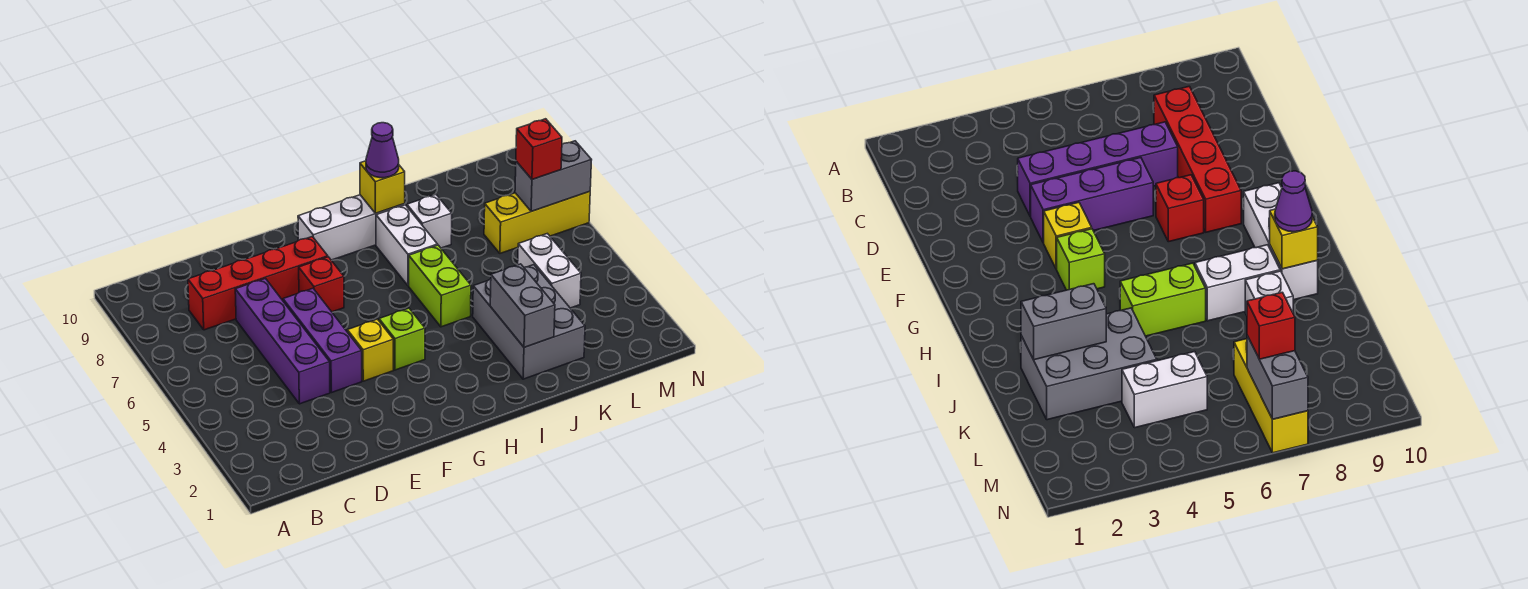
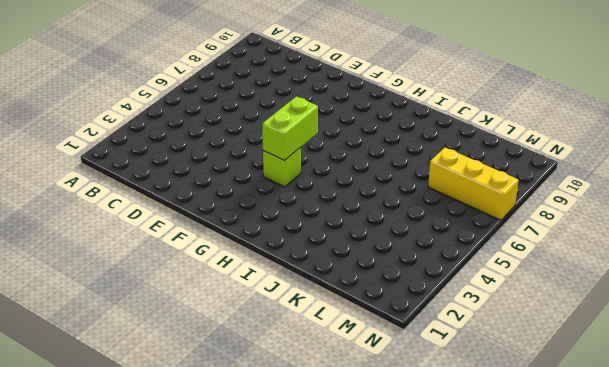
lime 1x2 brick [262,96,318,161] -> lime 1x2 brick moved to [409,245,471,327]
none -> red 1x4 brick [188,237,328,330]
none -> purple 1x4 brick [235,279,330,404]
none -> purple 1x3 brick [283,288,362,393]

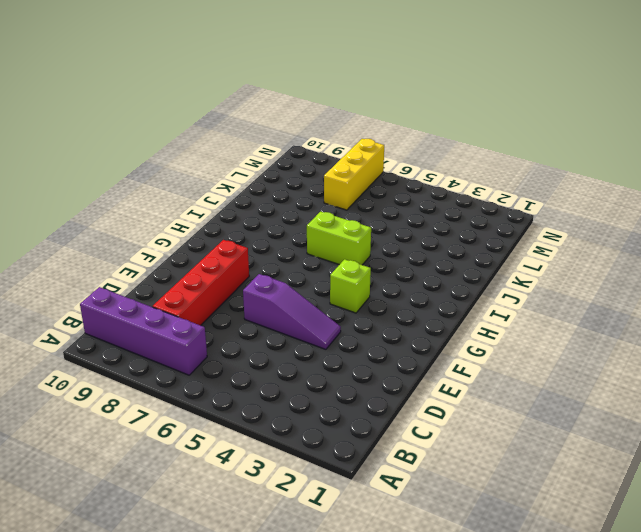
purple 1x4 brick [80,287,207,375] -> purple 1x4 brick moved to [235,279,330,404]
purple 1x3 slope [243,274,341,349] -> purple 1x3 brick [283,288,362,393]
none -> yellow 1x1 brick [347,319,393,381]
none -> red 1x1 brick [299,257,344,312]
none -> white 1x3 brick [298,195,405,260]

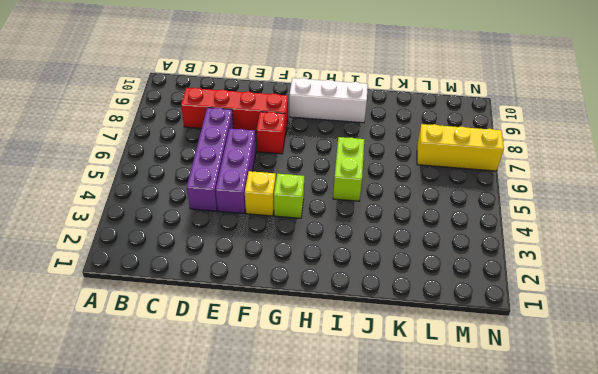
none -> white 1x2 brick [376,205,438,285]
none -> grey 2x3 brick [473,265,585,379]
none -> white 1x1 brick [407,195,452,248]

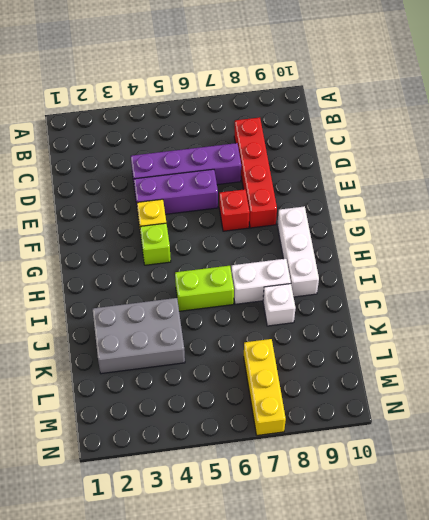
none -> white 1x2 brick [518,234,581,308]
none -> yellow 1x1 brick [360,161,405,213]
none -> grey 1x2 brick [490,264,555,347]

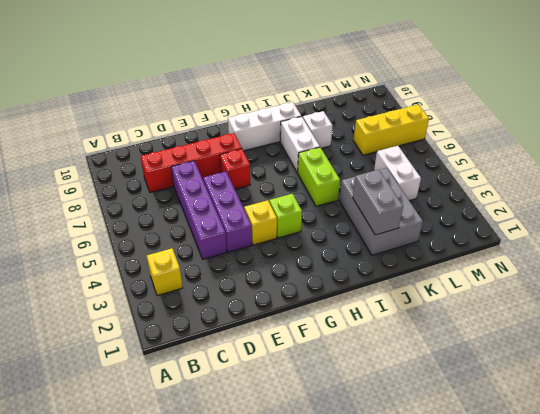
yellow 1x1 brick [147,248,183,296] -> yellow 1x1 brick moved to [360,161,405,213]
none -> grey 1x2 brick [515,141,591,211]
none -> purple 1x1 cone [366,123,399,178]
none -> red 1x1 brick [516,119,562,179]

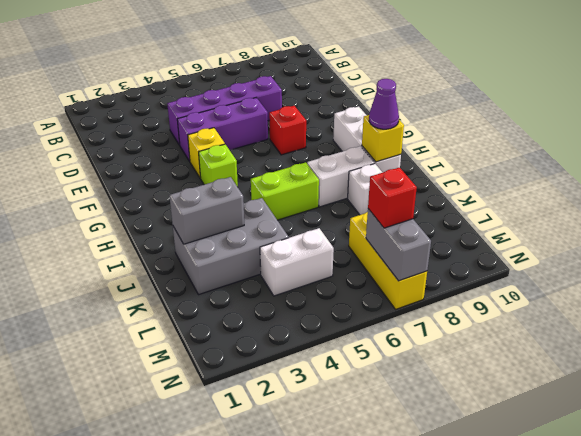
none -> red 1x4 brick [188,237,328,330]

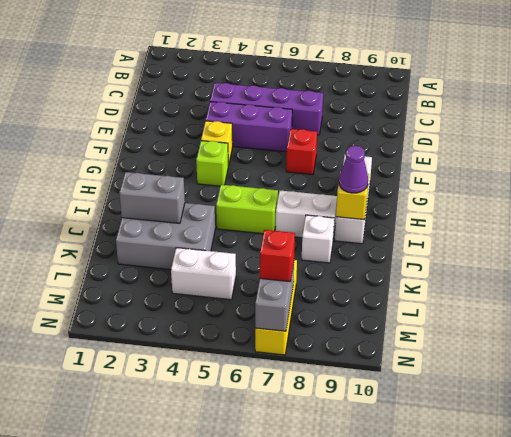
none -> red 1x4 brick [188,237,328,330]

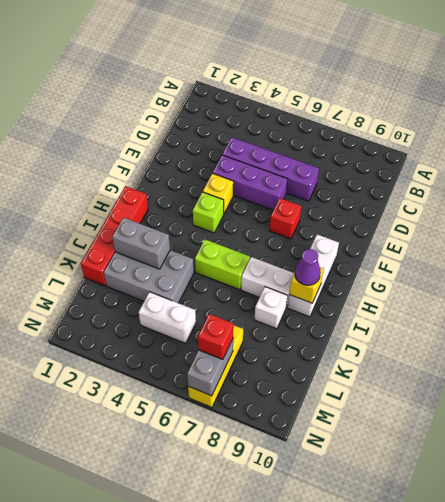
red 1x4 brick [81,186,148,286] -> red 1x4 brick moved to [188,237,328,330]

